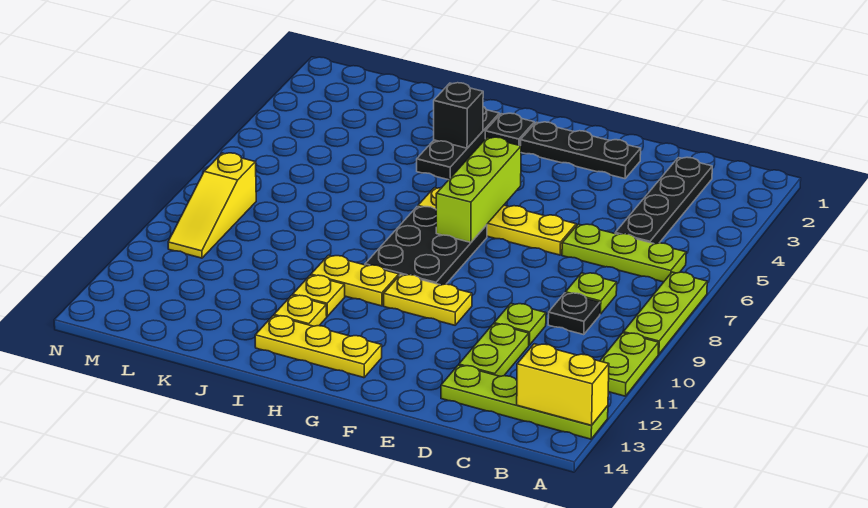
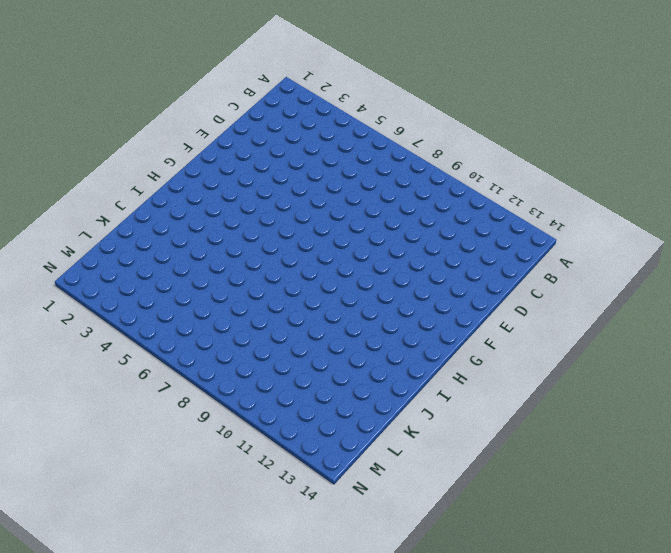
none -> lime 1x3 plate [623,272,707,354]
none -> lime 1x2 plate [600,333,659,396]
none -> lime 1x4 plate [441,365,608,439]

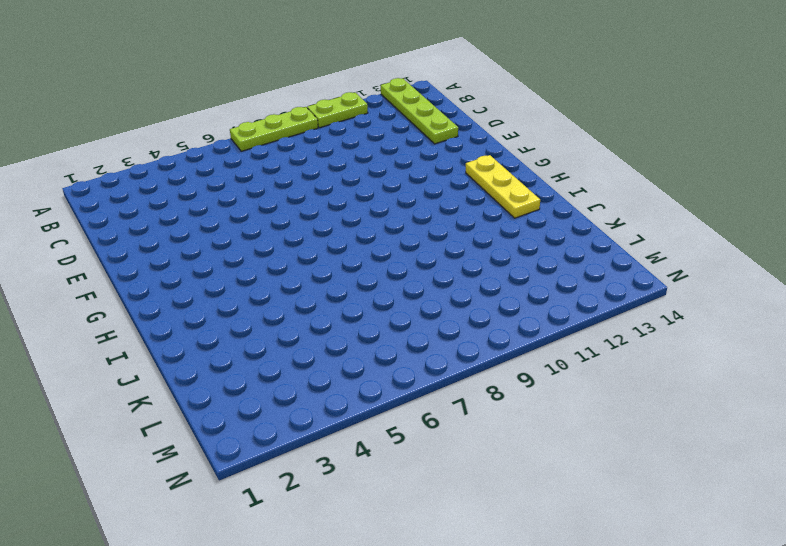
none -> lime 1x3 plate [562,224,686,282]
none -> black 1x4 plate [615,157,712,244]
none -> lime 1x1 plate [566,273,617,314]

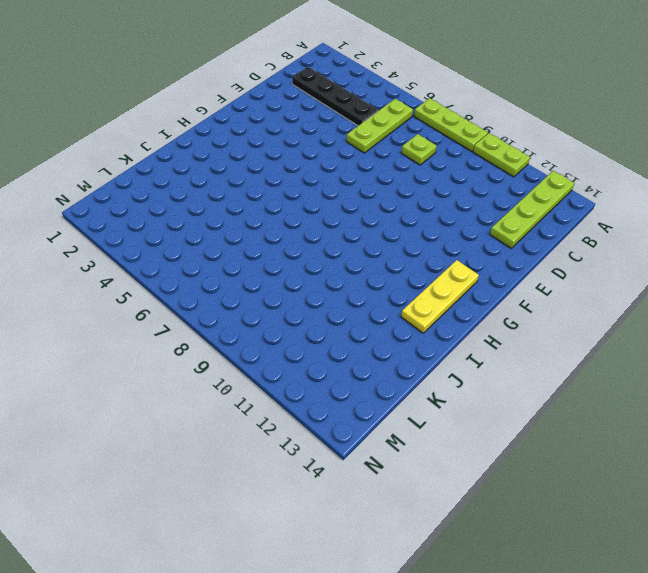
none -> black 1x1 plate [548,293,600,335]
none -> lime 1x1 plate [494,304,546,345]
none -> lime 1x2 plate [459,324,529,376]

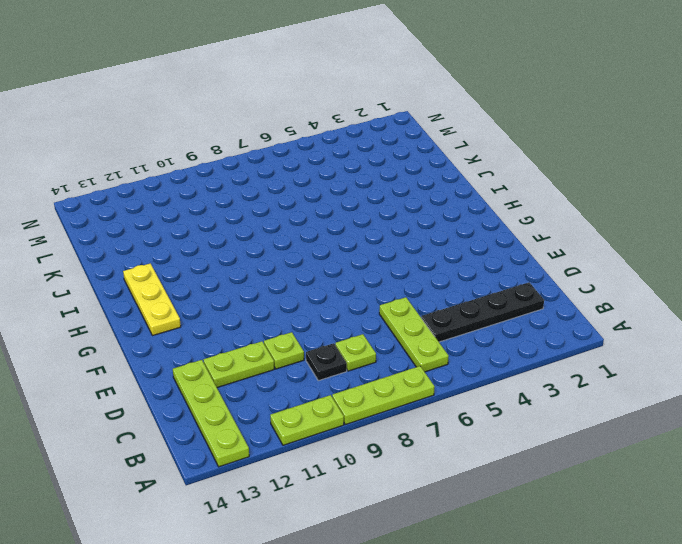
none -> black 1x3 plate [521,122,641,179]
none -> yellow 1x4 plate [418,188,576,255]
none -> yellow 1x2 plate [384,274,472,325]

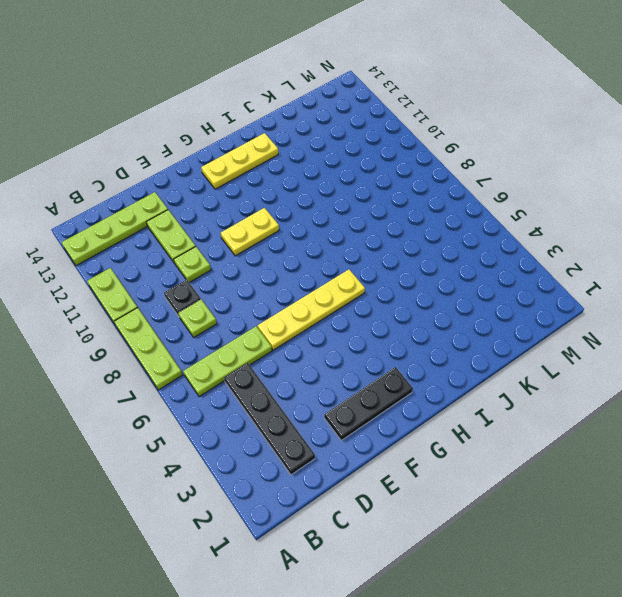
none -> black 2x3 plate [365,207,487,285]
none -> black 1x1 plate [485,113,534,146]
none -> yellow 1x2 plate [311,255,399,306]

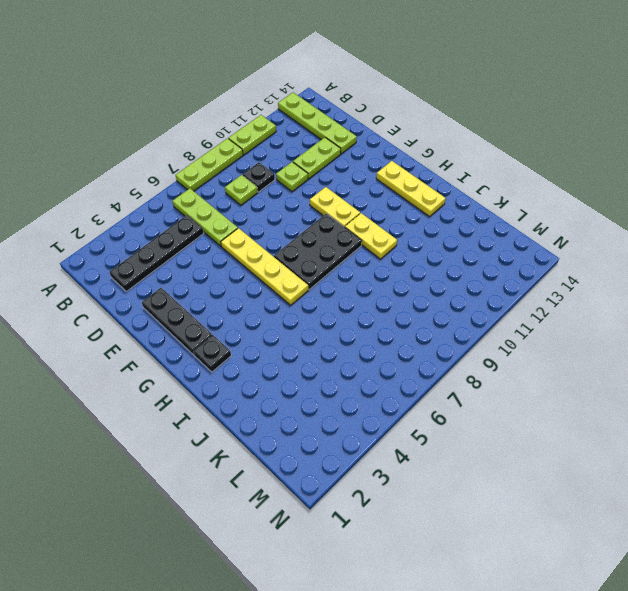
none -> black 1x3 plate [417,107,499,180]
none -> yellow 1x1 plate [293,275,345,316]
none -> yellow 1x1 plate [274,295,327,326]

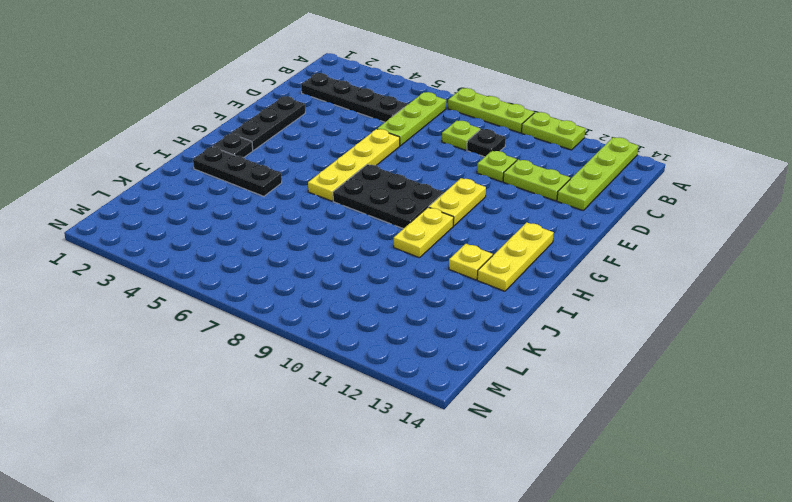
none -> yellow 1x1 plate [293,275,345,316]
none -> yellow 1x3 slope [168,153,256,258]
none -> yellow 1x2 brick [517,344,609,425]

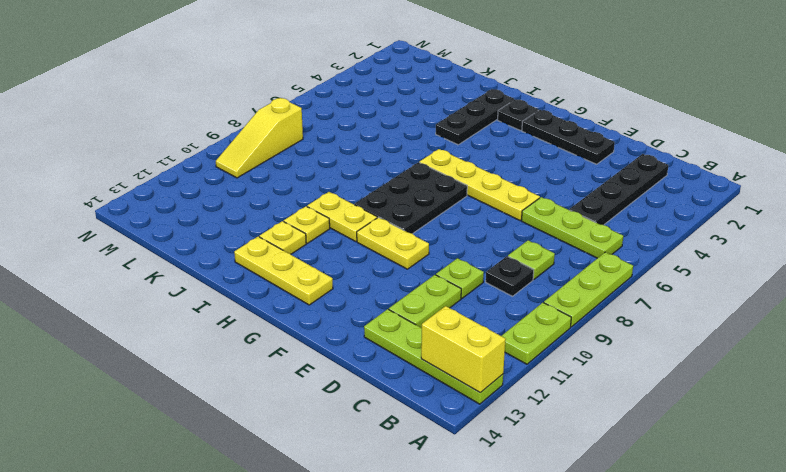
none -> lime 1x3 brick [436,137,521,242]
none -> black 1x1 brick [434,83,483,148]

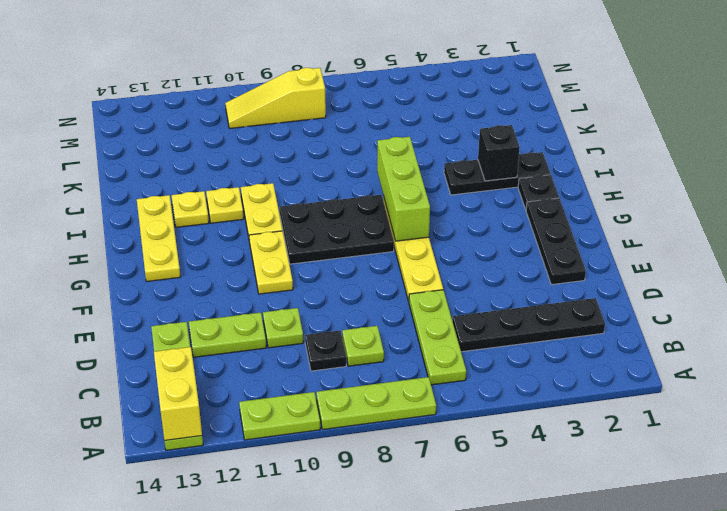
lime 1x3 brick [377,137,430,241] -> lime 1x3 brick turned to [436,137,521,242]

